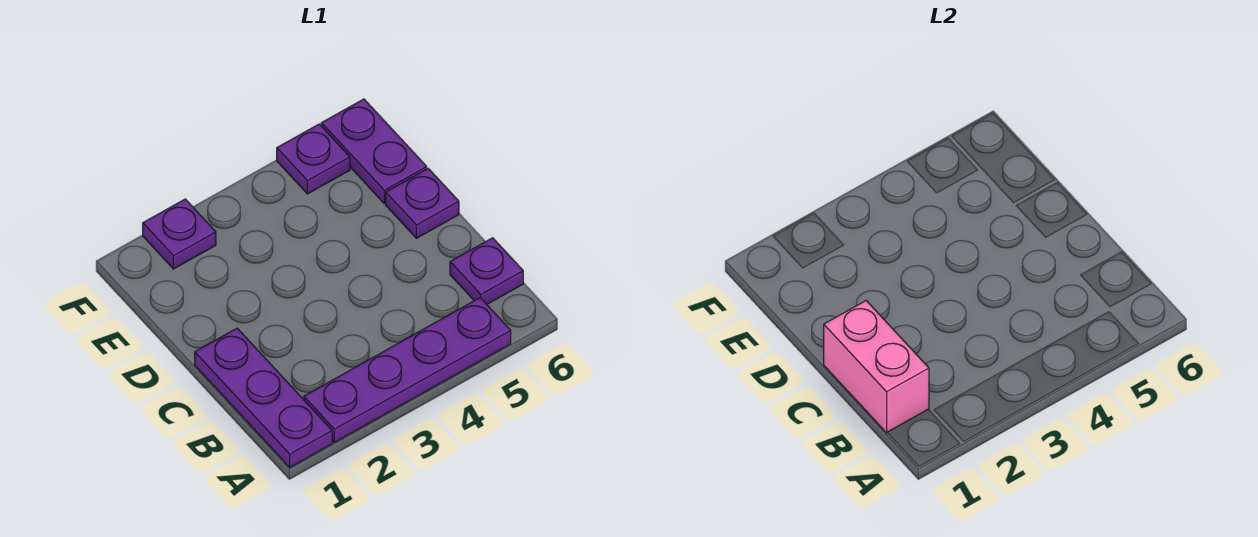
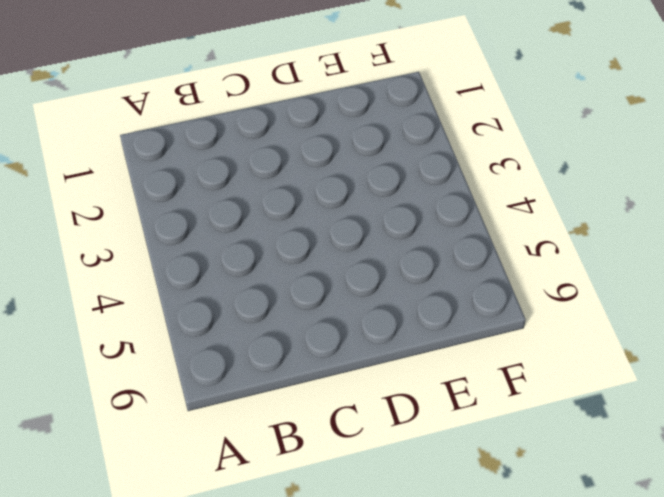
none -> purple 1x3 plate [195,328,332,467]
none -> purple 1x4 plate [304,298,511,442]

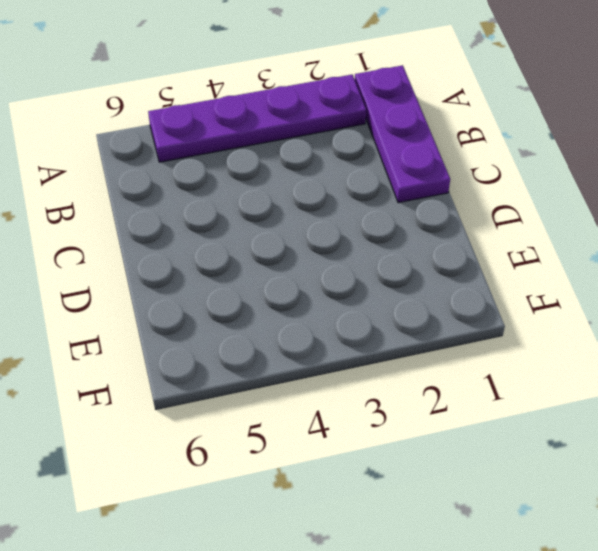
none -> purple 1x1 plate [450,238,523,304]
none -> purple 1x1 plate [386,169,459,238]

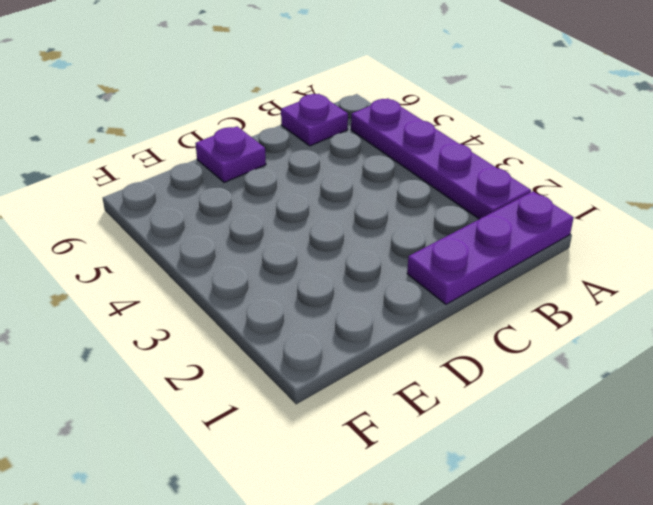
none -> purple 1x2 plate [321,99,427,204]
none -> purple 1x1 plate [143,199,216,269]

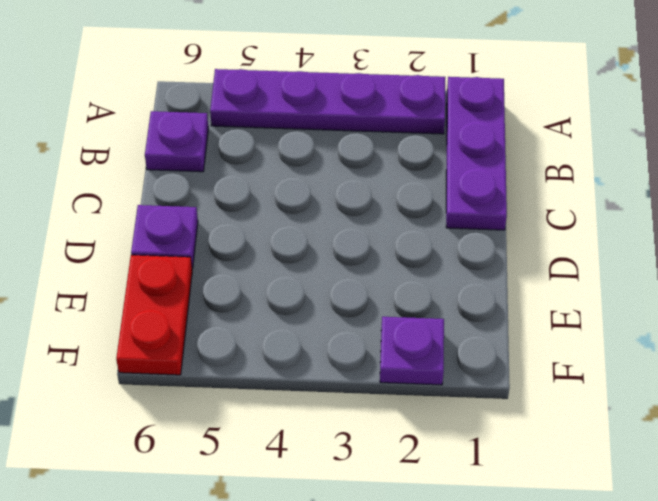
red 1x2 plate [116,255,192,375] -> purple 1x2 plate [321,99,427,204]
none -> purple 1x1 plate [277,124,350,194]
none -> pink 1x2 brick [824,301,929,433]

